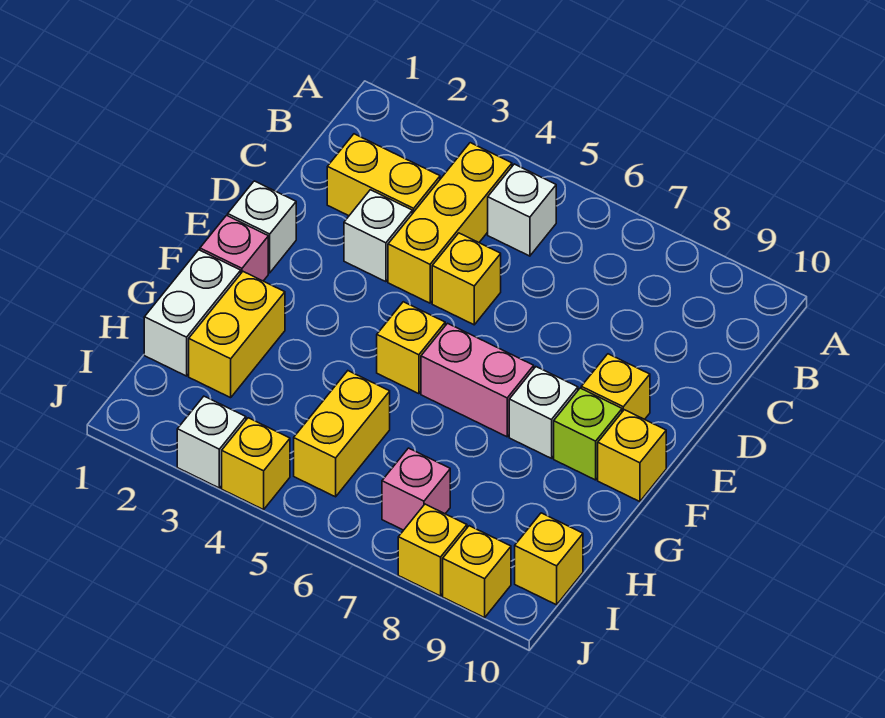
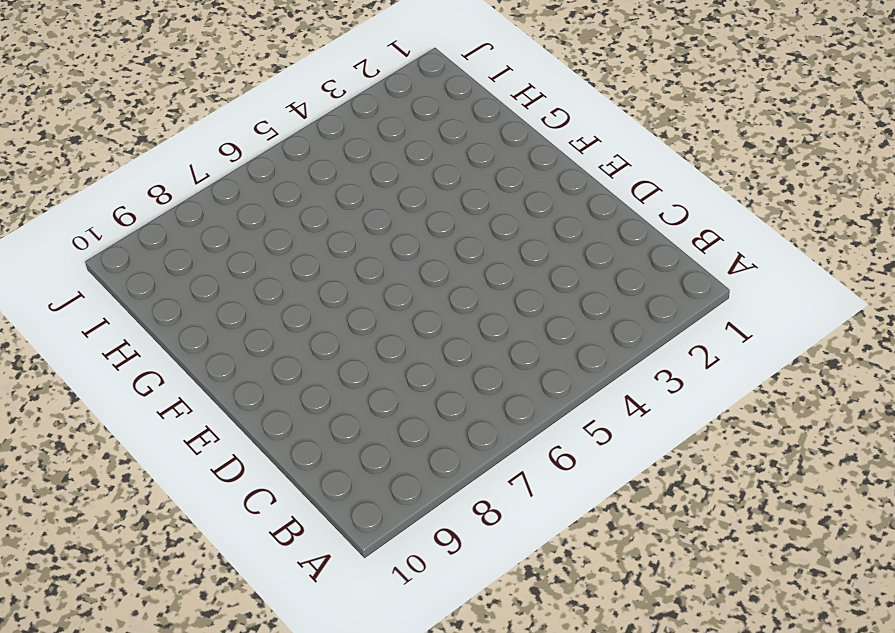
none -> yellow 1x3 brick [388,143,512,303]
none -> white 1x1 brick [488,164,556,256]
none -> yellow 1x2 brick [327,134,440,216]

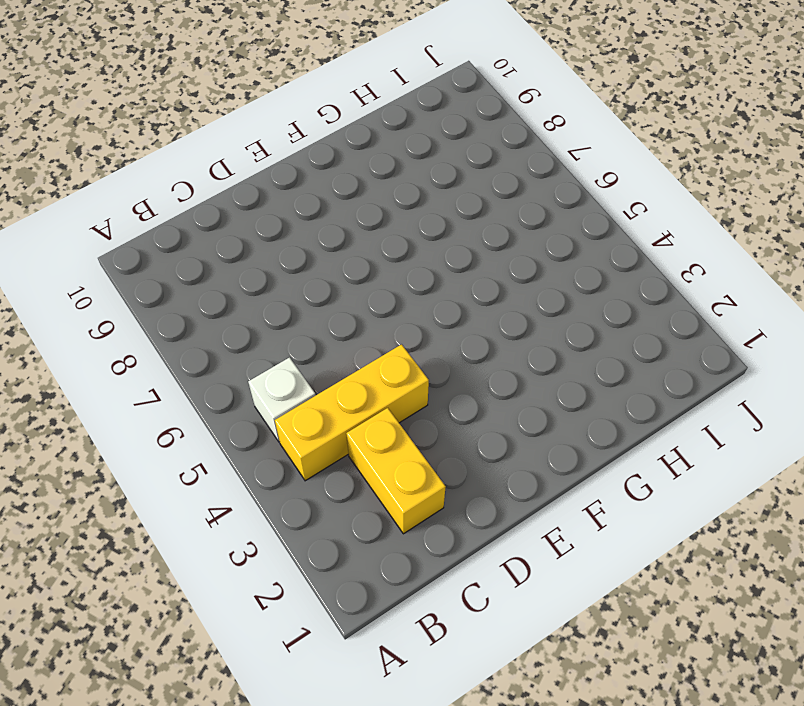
none -> white 1x1 brick [344,190,412,282]
none -> yellow 1x1 brick [432,233,501,325]
none -> white 1x1 brick [228,181,296,273]

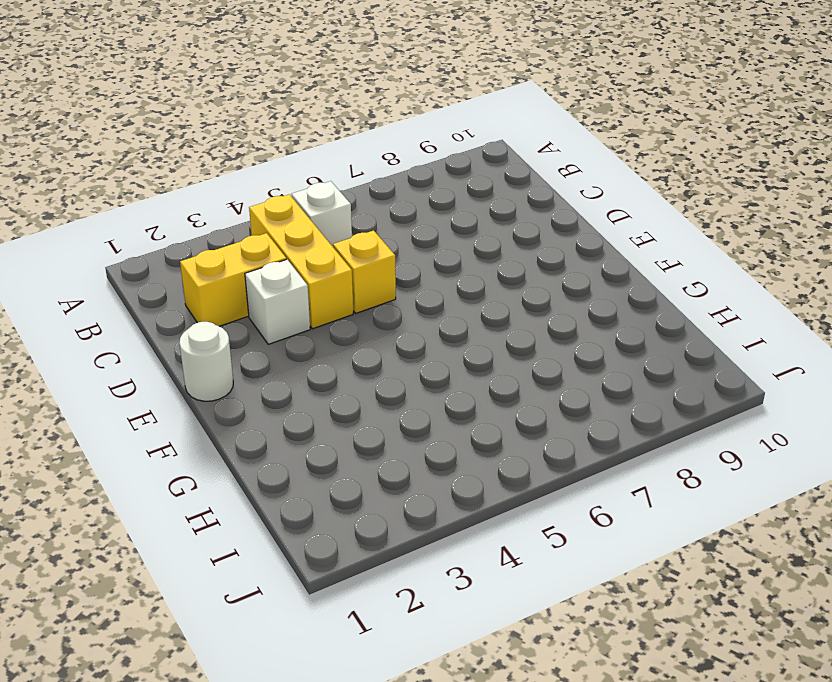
white 1x1 round brick [179,322,233,401] -> white 1x1 brick [228,181,296,273]
none -> yellow 1x1 brick [581,354,650,419]
none -> pink 1x1 brick [200,215,268,281]
none -> yellow 1x1 brick [377,302,445,394]

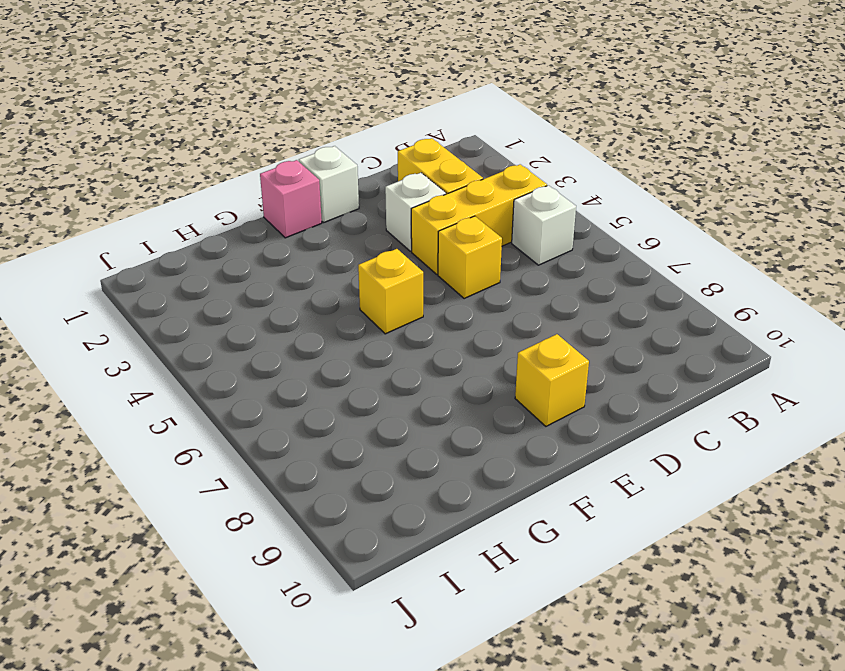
none -> pink 1x2 brick [421,323,534,437]
none -> white 1x1 brick [509,367,578,458]
none -> lime 1x1 brick [554,388,622,480]

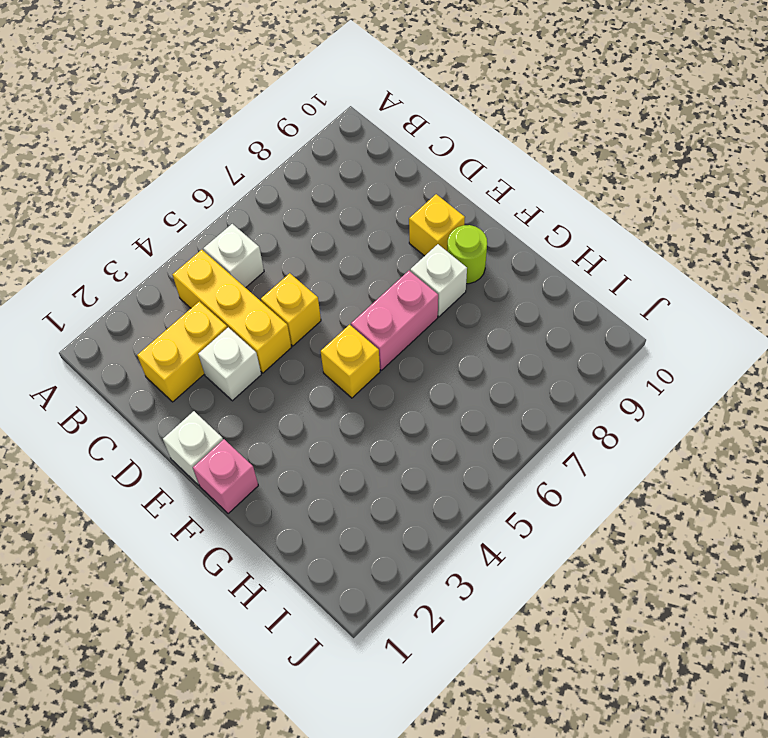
lime 1x1 round brick [447,225,487,284] -> lime 1x1 brick [554,388,622,480]
none -> yellow 1x1 brick [598,410,666,502]
none -> white 1x2 brick [144,250,241,376]
none -> yellow 1x2 brick [189,272,285,398]

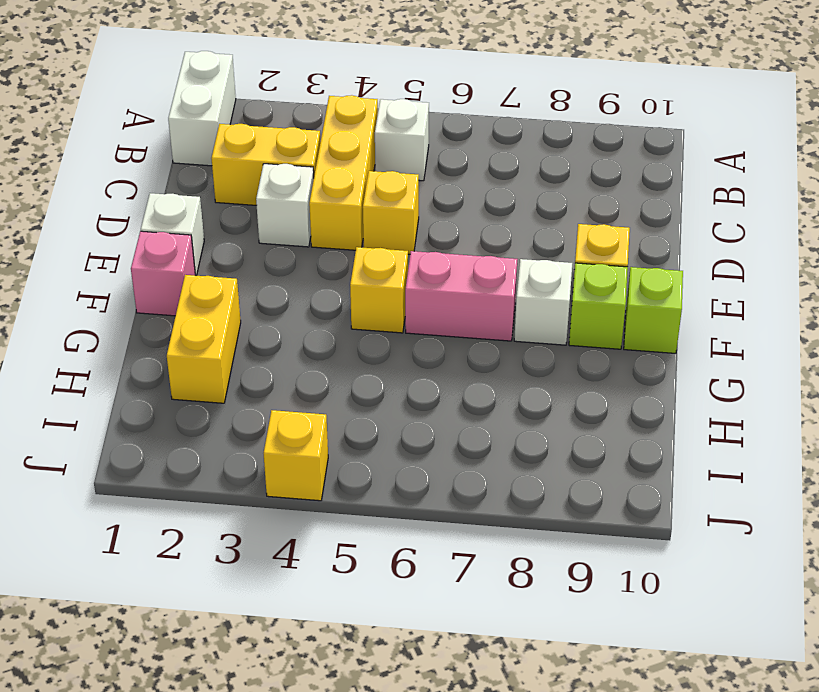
white 1x2 brick [168,51,236,166] -> white 1x2 brick moved to [144,250,241,376]
lime 1x1 brick [624,267,683,353] -> yellow 1x1 brick [598,410,666,502]
none -> yellow 1x2 brick [294,371,390,497]
none -> pink 1x1 brick [382,448,450,530]
none -> yellow 1x1 brick [515,513,583,605]

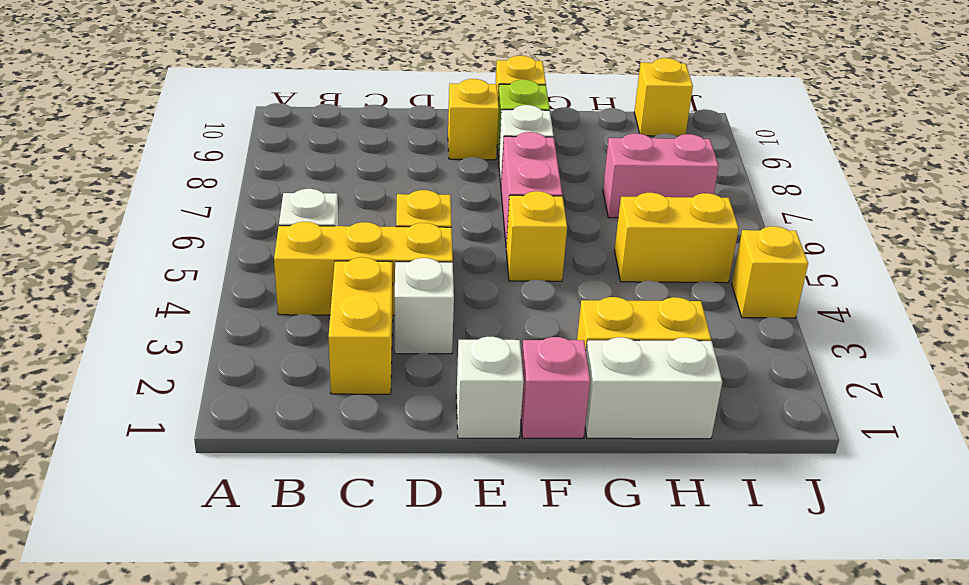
pink 1x2 brick [603,134,719,218] -> pink 1x1 brick [382,448,450,530]
none -> white 1x1 brick [177,396,246,488]
none -> yellow 1x1 brick [398,504,467,596]
none -> yellow 1x1 brick [443,526,511,618]

